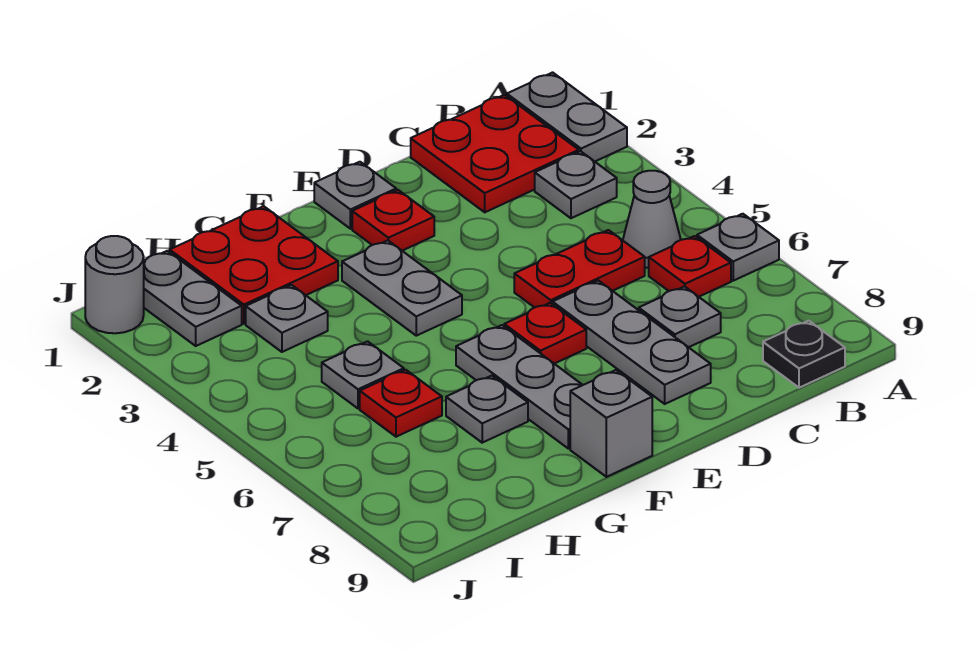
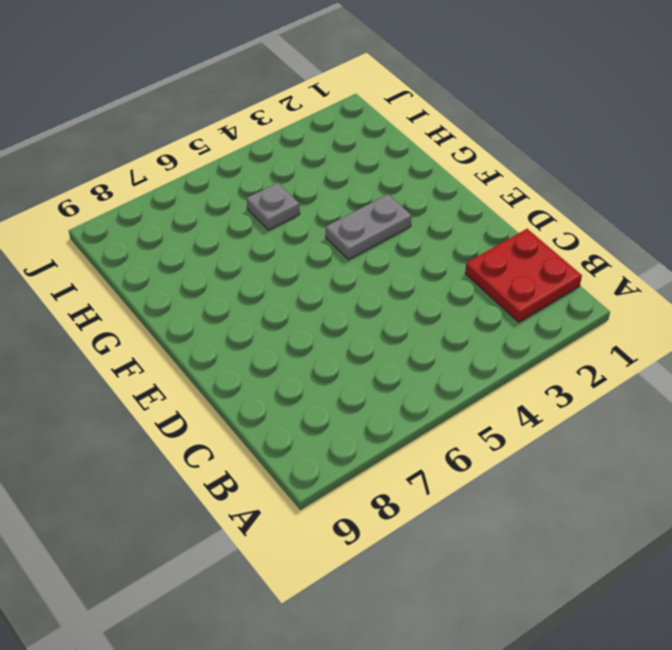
none -> grey 1x2 plate [507,72,627,161]
none -> grey 1x1 plate [697,214,779,281]
none -> grey 1x1 plate [535,151,617,218]

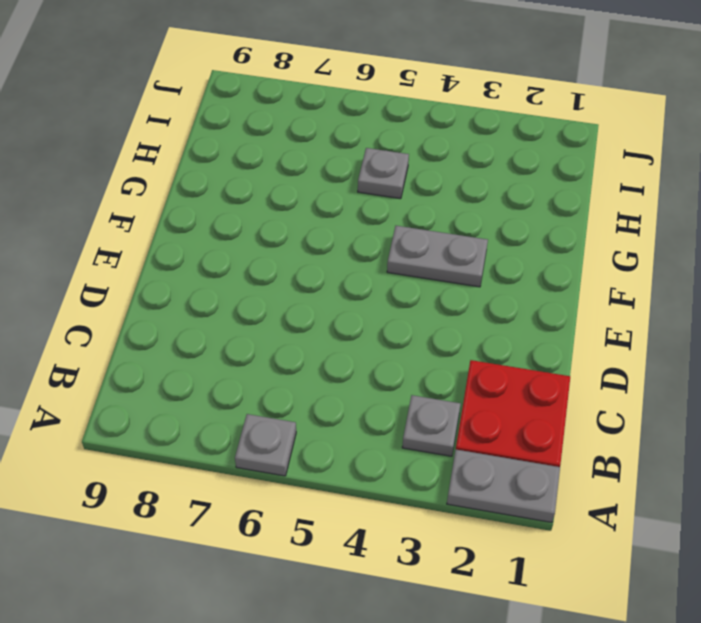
none -> grey 1x1 cone [623,171,681,268]
none -> red 1x1 plate [649,236,731,297]
none -> black 1x1 plate [763,321,845,388]

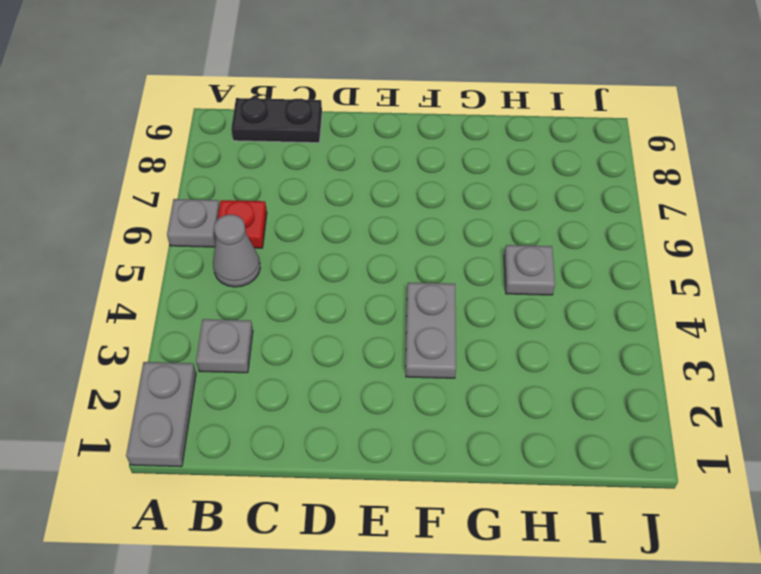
black 1x2 plate [231,98,322,143] -> black 1x1 plate [763,321,845,388]
none -> red 2x2 plate [411,95,579,212]
none -> red 1x2 plate [514,230,645,308]
none -> grey 1x1 plate [639,287,721,347]

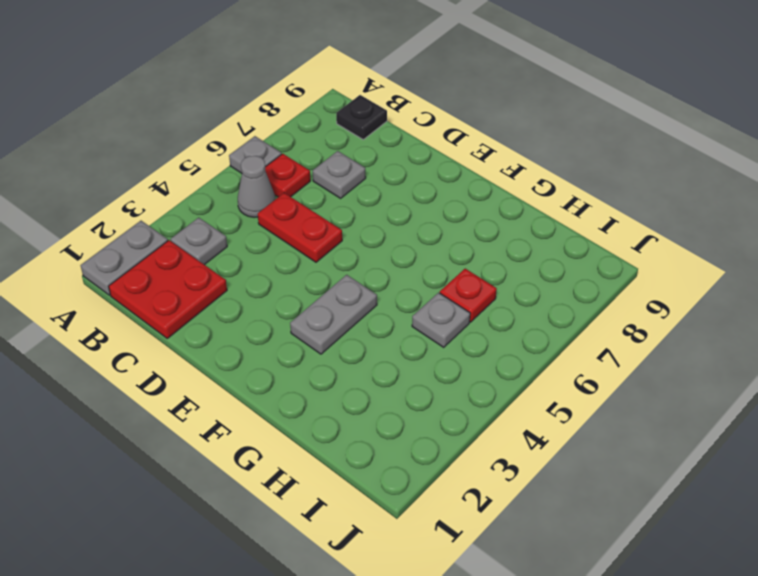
none -> grey 1x3 plate [552,281,711,404]
none -> grey 1x1 plate [314,162,396,229]
none -> red 1x1 plate [352,190,434,251]

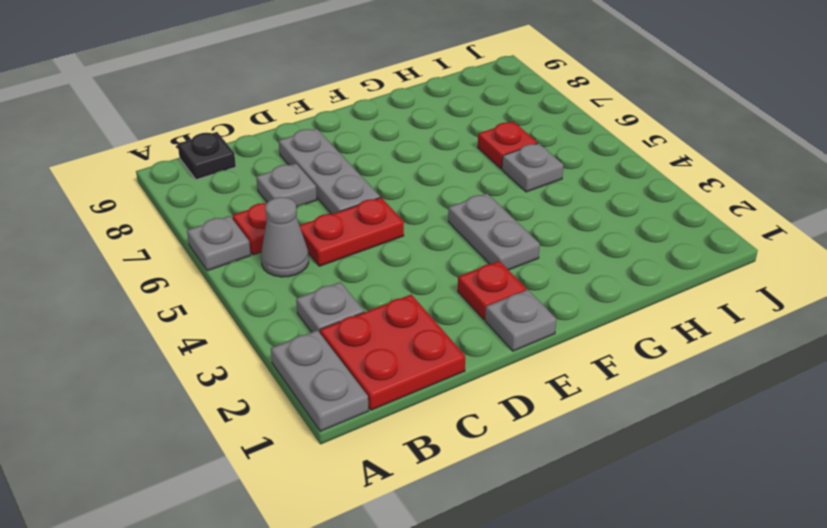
none -> red 1x1 plate [504,303,586,364]
none -> grey 1x3 plate [456,325,582,449]
none -> grey 1x1 brick [570,370,652,477]

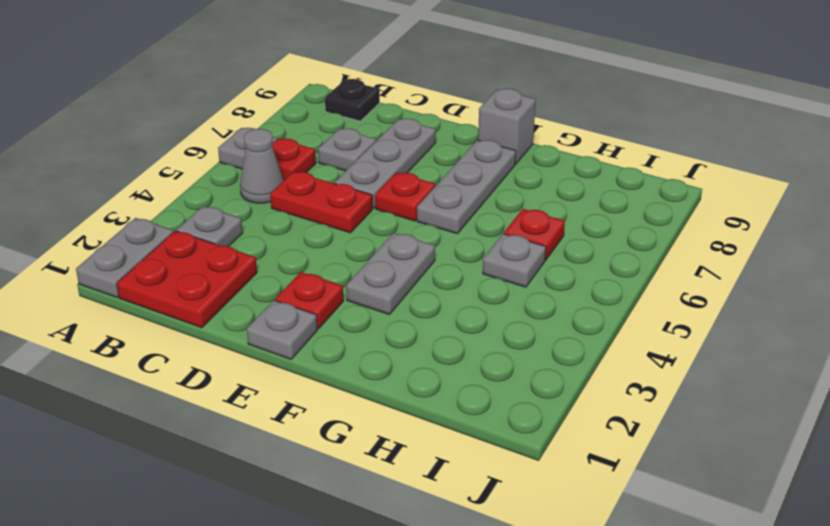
none -> red 2x2 plate [170,206,338,324]
none -> grey 1x1 plate [446,376,528,443]
none -> grey 1x1 plate [246,285,328,352]

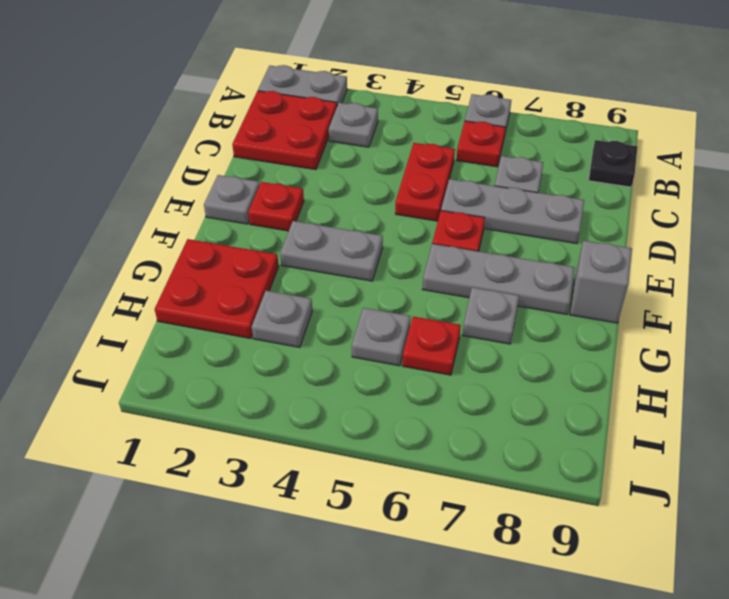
none -> grey 1x1 cone [623,171,681,268]
none -> grey 1x2 plate [144,251,242,346]
none -> grey 1x1 round brick [85,236,144,333]

